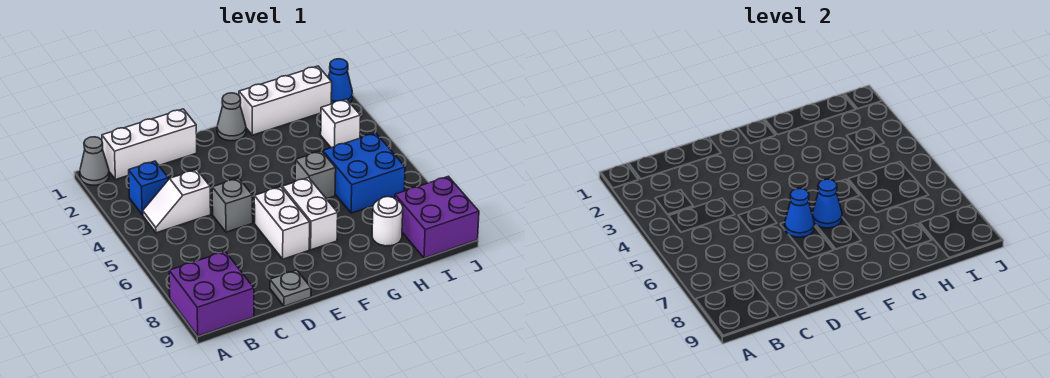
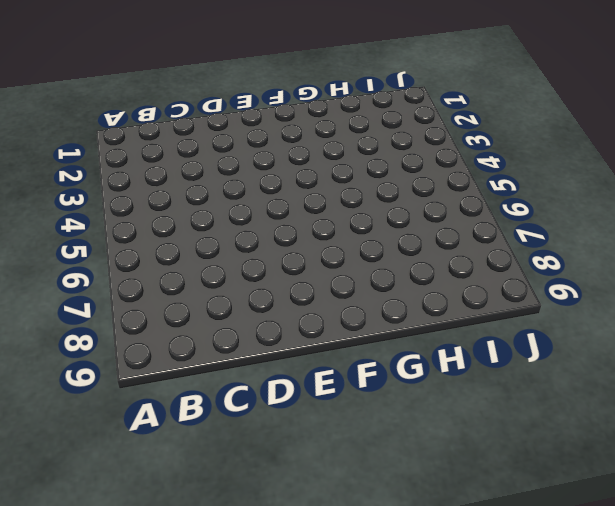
none -> grey 1x1 cone [80,137,109,185]
none -> purple 2x2 brick [169,251,254,336]
none -> white 1x3 brick [102,109,197,180]

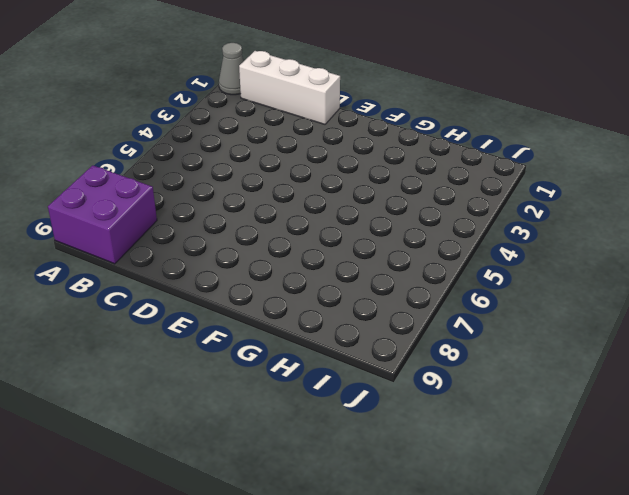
none -> blue 1x1 brick [129,161,168,215]
none -> white 1x2 slope [143,170,211,233]
none -> grey 1x1 brick [212,178,253,232]

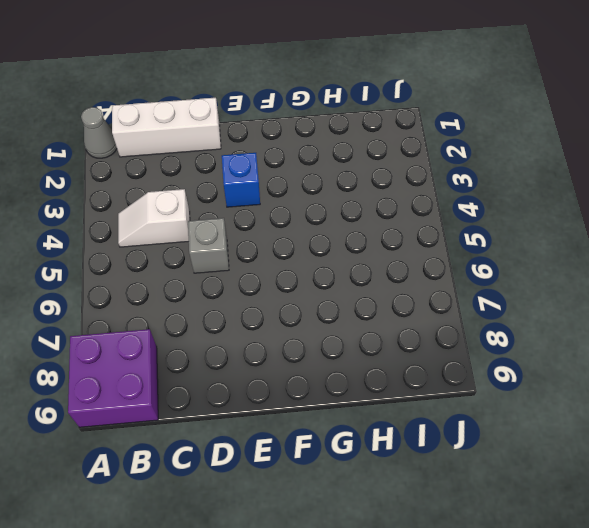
blue 1x1 brick [222,153,260,207] -> blue 1x1 brick moved to [129,161,168,215]
none -> grey 1x1 plate [270,270,311,306]
none -> white 1x2 brick [254,187,310,259]
none -> grey 1x1 cone [217,93,246,141]

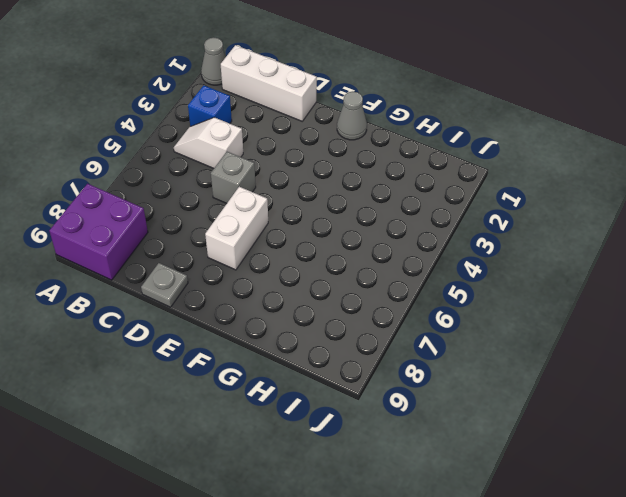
none -> white 1x2 brick [282,178,338,250]
none -> white 1x3 brick [239,66,332,135]
none -> grey 1x1 brick [295,151,336,199]

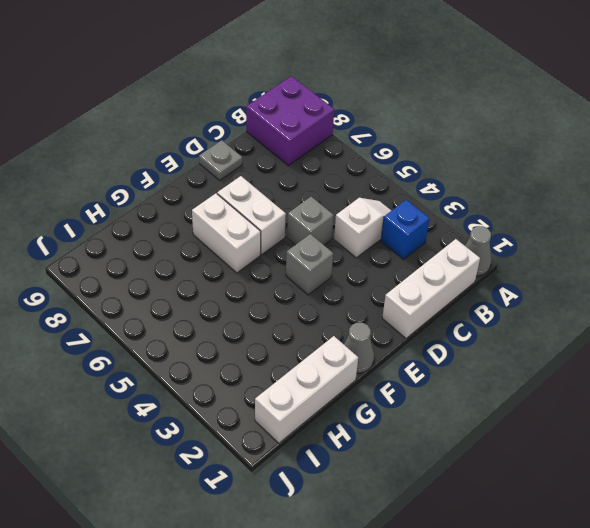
grey 1x1 brick [286,234,333,295] -> grey 1x1 brick moved to [295,151,336,199]
none -> blue 2x2 brick [323,133,405,213]
none -> white 1x1 round brick [372,197,403,246]
none -> white 1x1 brick [321,99,361,148]

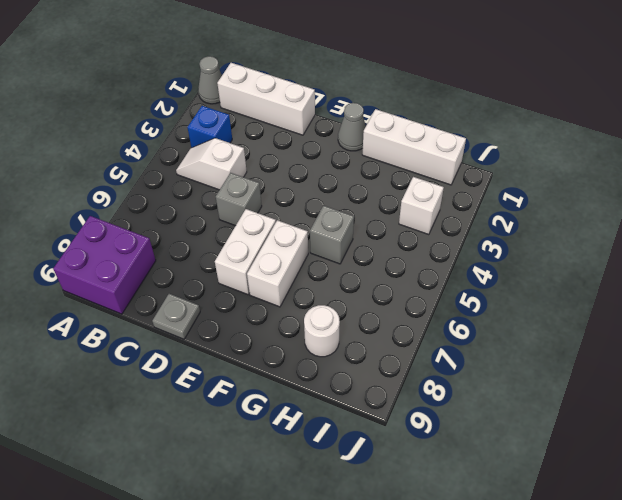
none -> blue 2x2 brick [323,133,405,213]
none -> purple 2x2 brick [395,176,479,258]
none -> blue 1x1 cone [328,59,353,104]

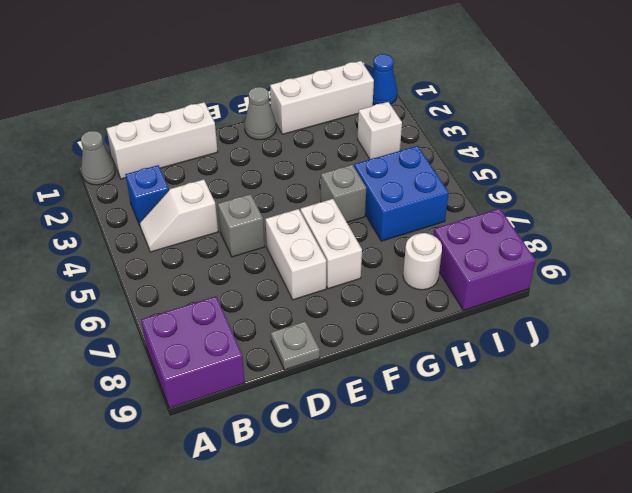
none -> blue 1x1 cone [785,188,814,237]
none -> blue 1x1 cone [813,179,842,228]

